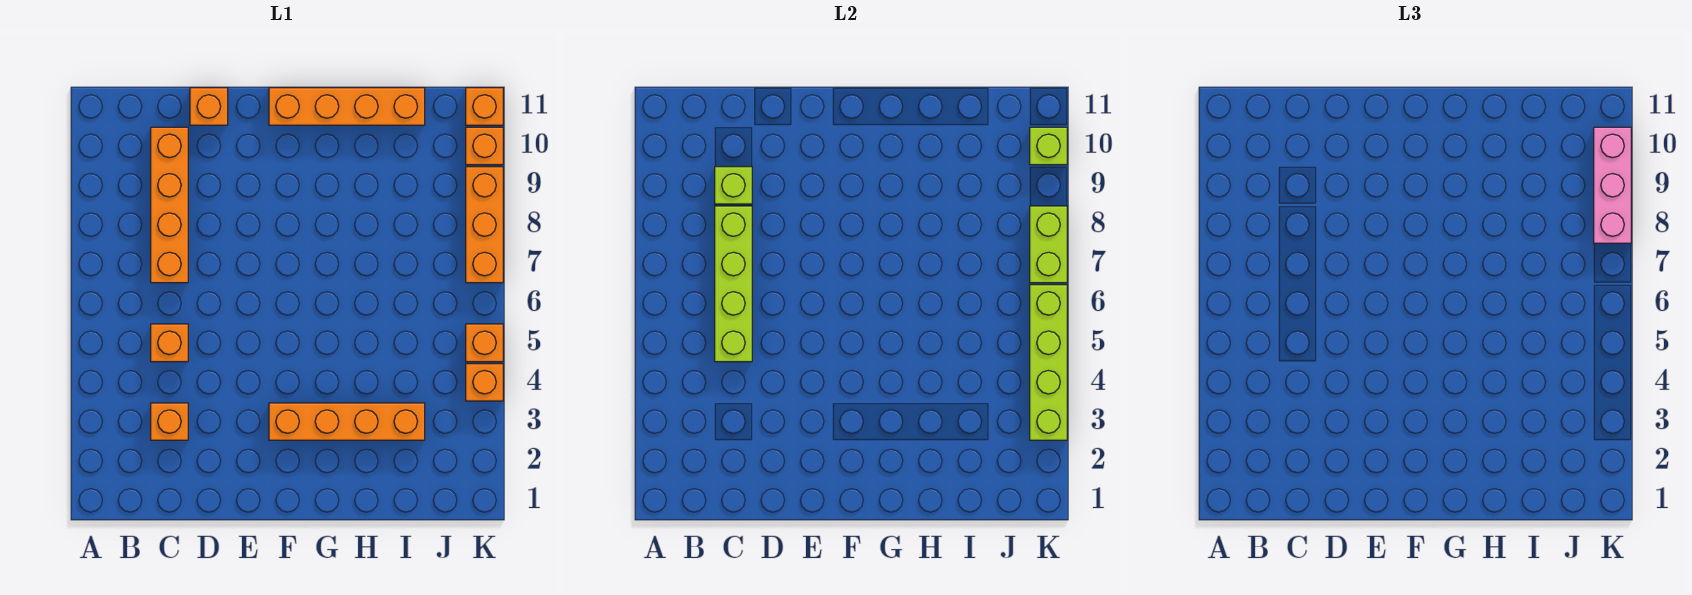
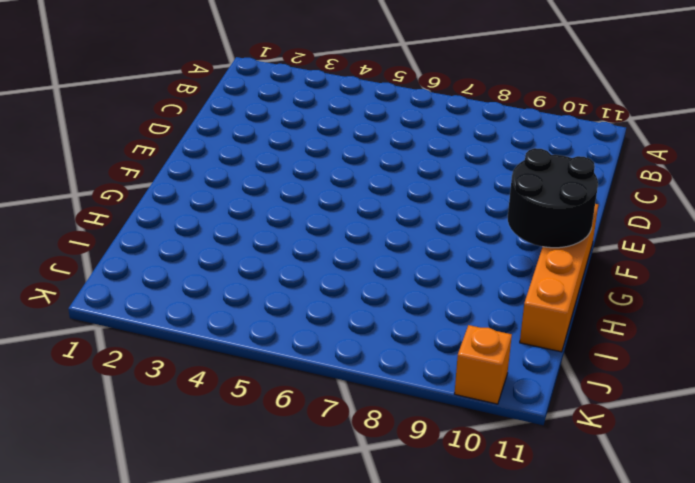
black 2x2 round brick [508,148,598,248] -> none
none -> orange 1x1 brick [151,403,188,440]
none -> orange 1x1 brick [151,324,188,362]
none -> orange 1x4 brick [151,127,188,283]

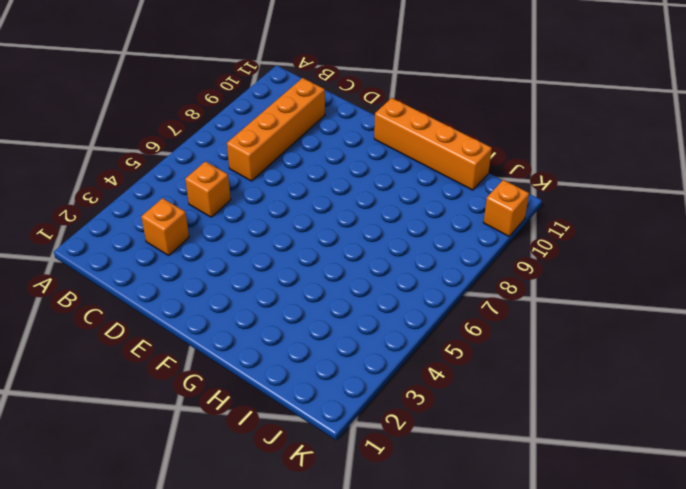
none -> orange 1x1 brick [190,88,228,125]
none -> orange 1x4 brick [269,403,425,440]
none -> orange 1x1 brick [466,364,503,401]

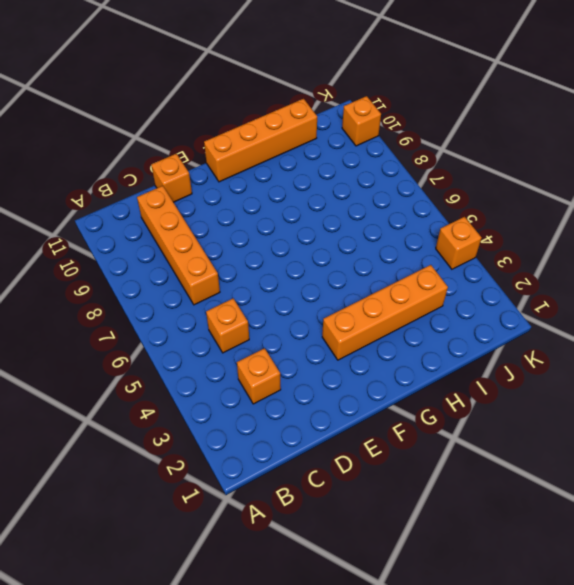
none -> orange 1x1 brick [466,324,503,362]
none -> orange 1x3 brick [466,167,503,283]
none -> orange 1x1 brick [466,88,503,125]

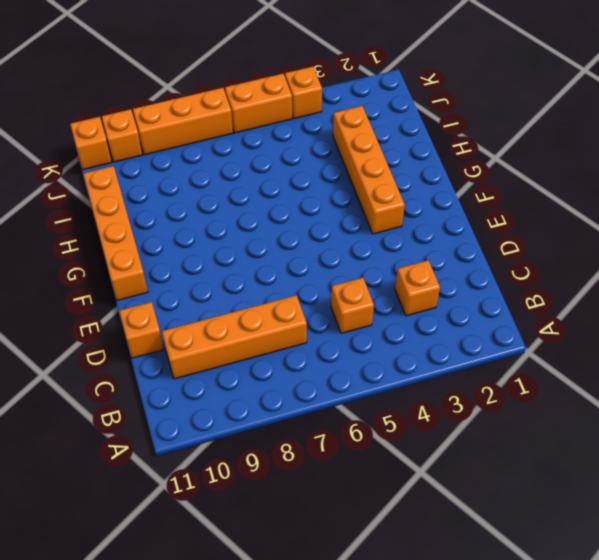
orange 1x2 brick [225,74,292,133] -> orange 1x1 brick [466,324,503,362]
none -> lime 1x4 brick [715,206,752,362]
none -> lime 1x1 brick [715,167,752,204]
none -> lime 1x4 brick [1030,285,1067,440]

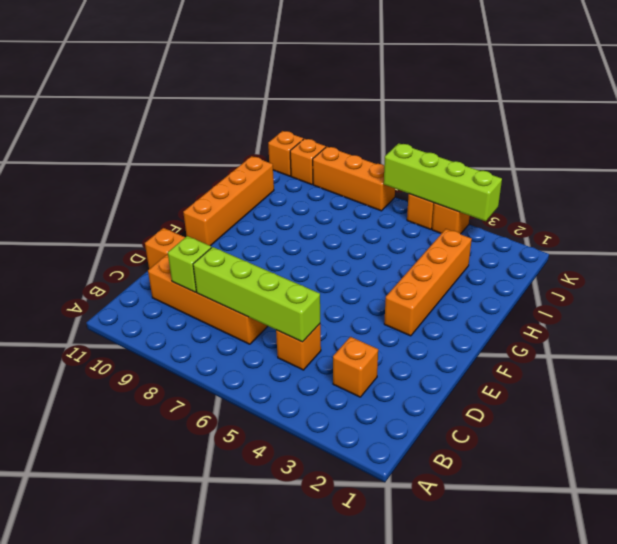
none -> lime 1x2 brick [1030,206,1067,283]
none -> lime 1x1 brick [1030,127,1067,165]
none -> pink 1x3 brick [1594,127,1631,243]

